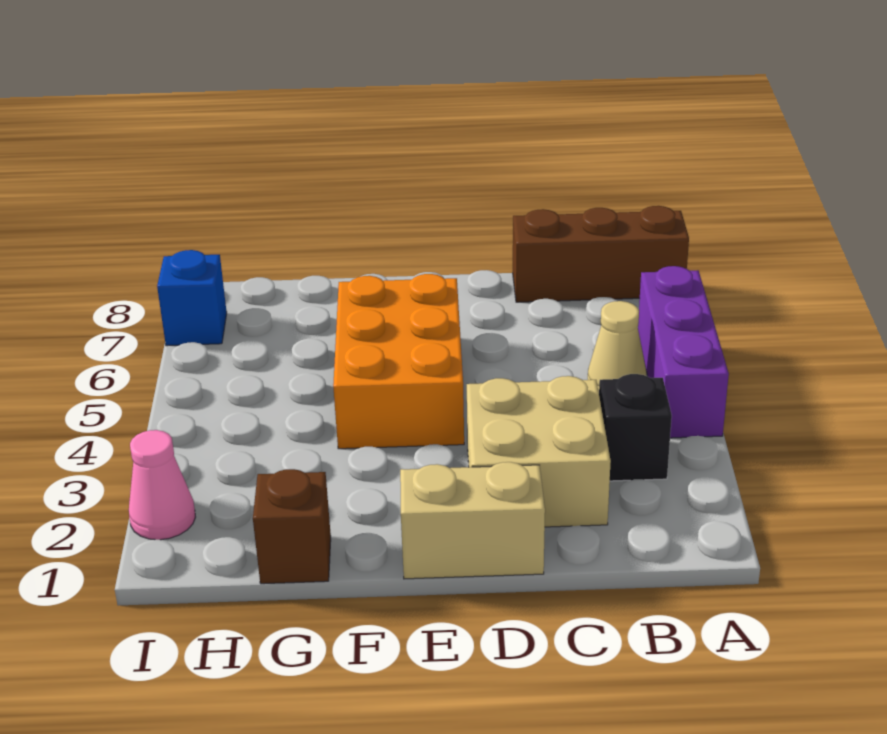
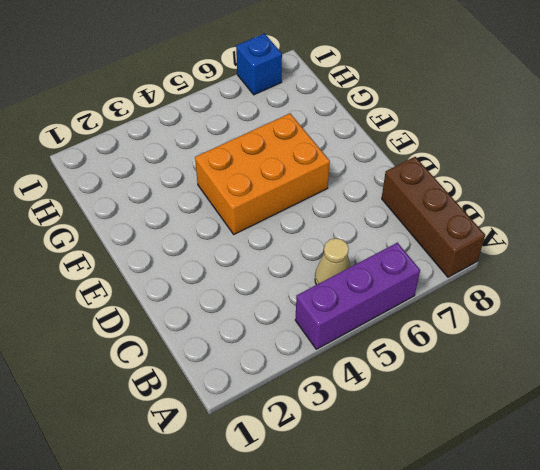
none -> black 1x1 brick [599,374,672,481]
none -> tan 2x2 brick [467,376,611,527]

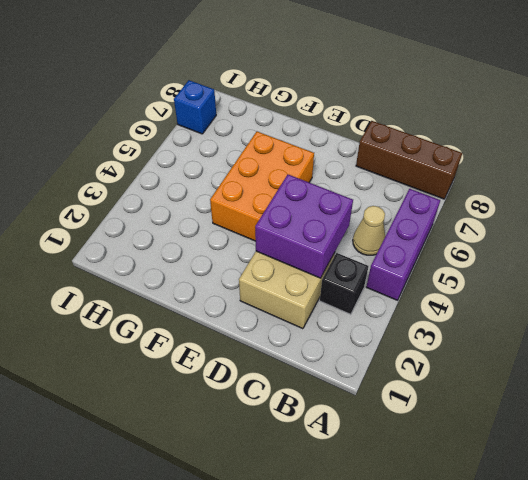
purple 2x2 brick [255,175,353,278] -> none
none -> tan 1x2 brick [400,462,545,579]
none -> brown 1x1 brick [253,469,331,584]

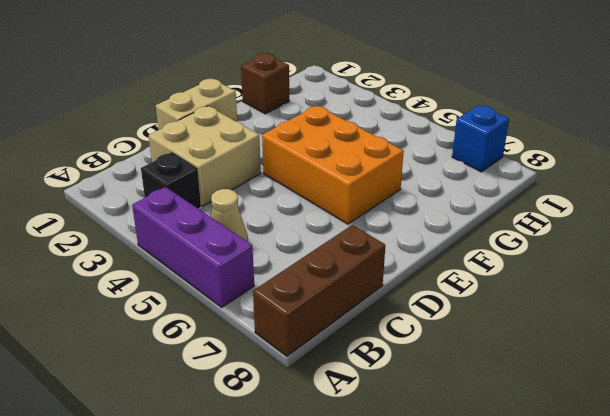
none -> pink 1x1 cone [129,430,195,540]

